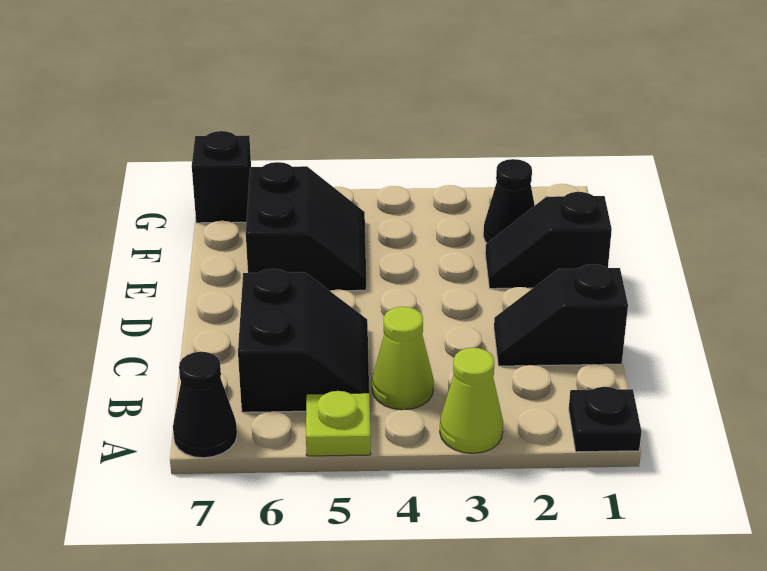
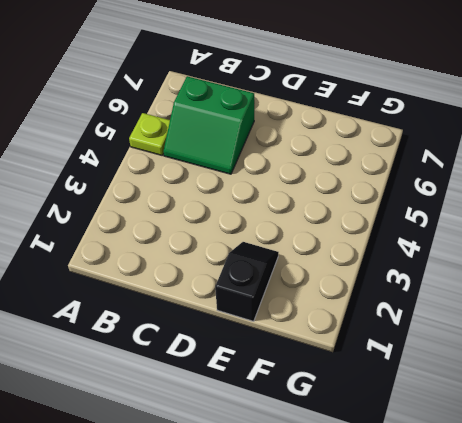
green 2x2 slope [164,76,254,174] -> black 2x2 slope [238,269,369,412]
none -> black 1x1 plate [569,387,641,452]
none -> lime 1x1 cone [440,348,503,453]

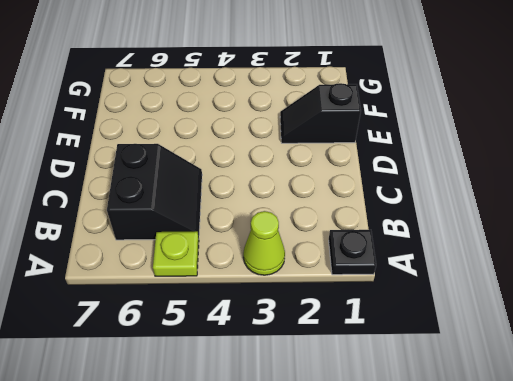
none -> black 1x1 cone [173,352,237,458]
none -> lime 1x1 cone [372,307,434,410]

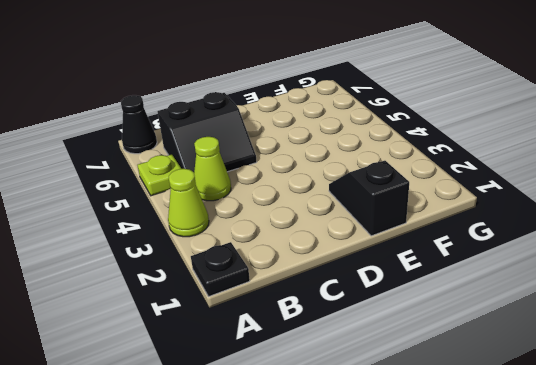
none -> black 1x2 slope [494,264,628,366]
none -> black 2x2 slope [246,162,366,291]

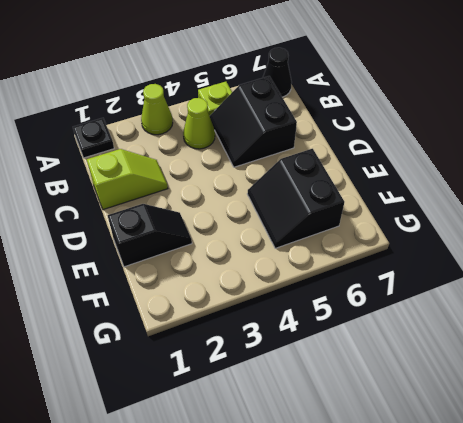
lime 1x2 slope [87,149,168,210] -> black 1x2 slope [494,264,628,366]
none -> black 1x1 cone [483,159,535,243]
none -> black 1x1 brick [192,131,251,223]

